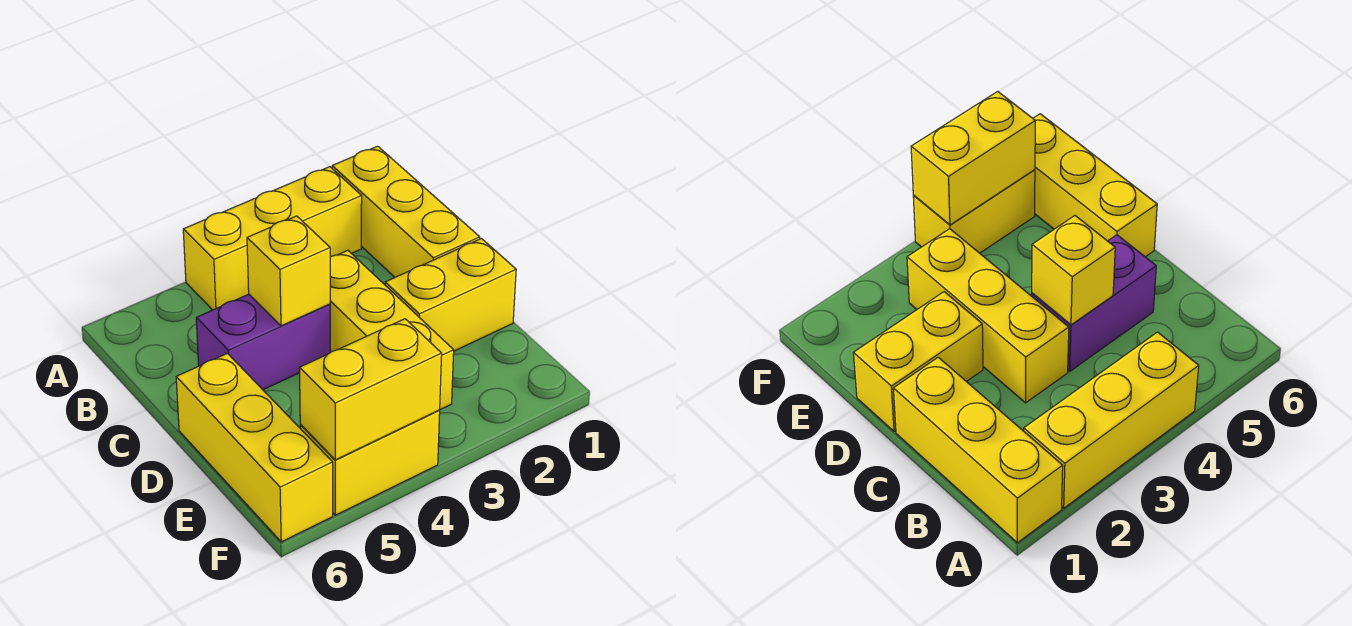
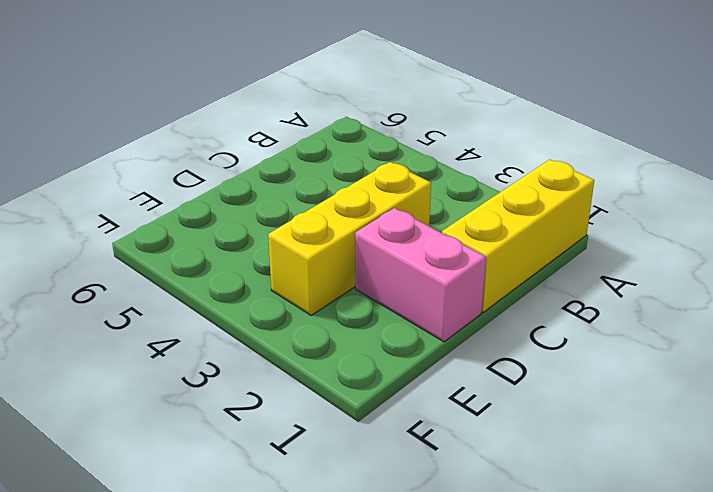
pink 1x2 brick [355,208,486,342] -> yellow 1x2 brick [385,239,516,351]
none -> yellow 1x3 brick [183,167,362,310]
none -> purple 1x2 brick [196,294,330,390]

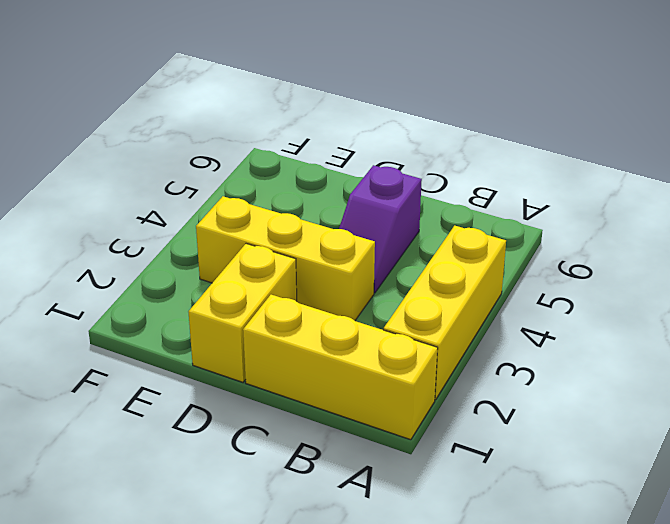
purple 1x2 slope [339,165,422,293] -> purple 1x2 brick [196,294,330,390]
none -> yellow 1x3 brick [176,353,333,542]
none -> yellow 1x2 brick [300,410,440,515]

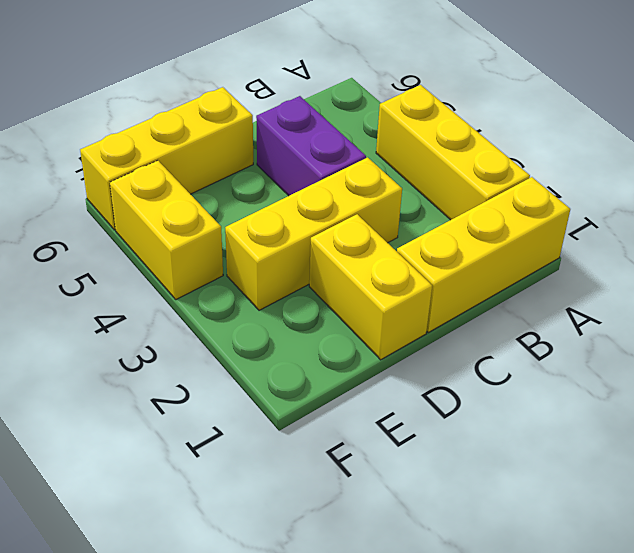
none -> yellow 1x1 brick [247,216,330,326]
none -> yellow 1x2 brick [300,319,442,460]

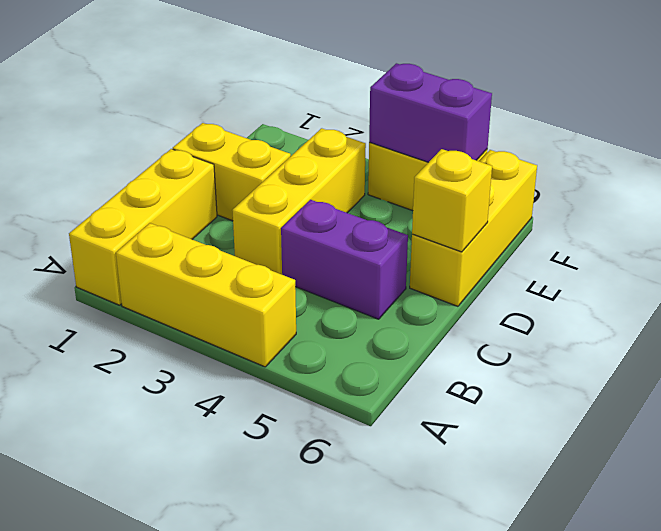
yellow 1x1 brick [412,149,492,252] -> yellow 1x1 brick moved to [247,216,330,326]
purple 1x2 brick [369,63,492,162] -> yellow 1x2 brick [300,319,442,460]

